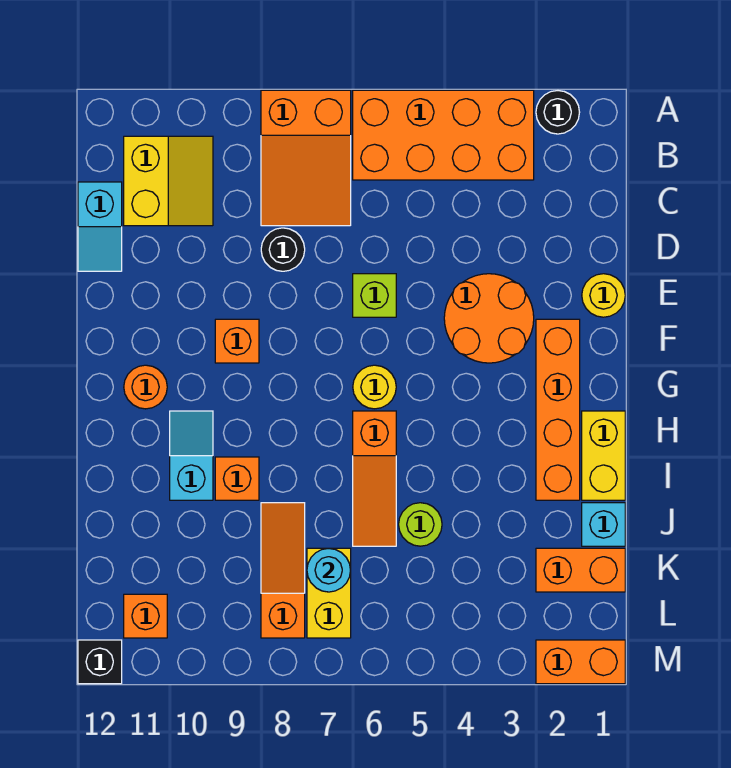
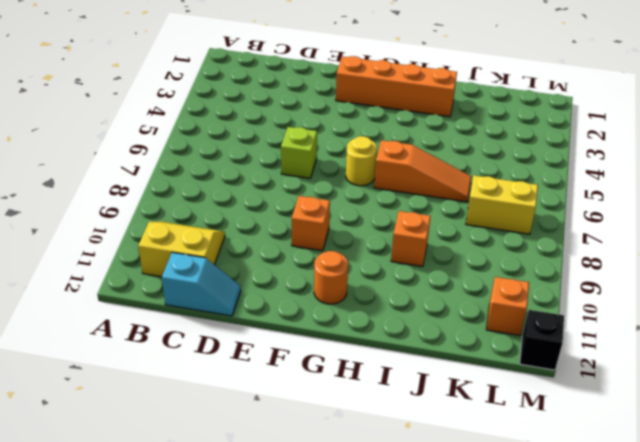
none -> black 1x1 round brick [536,91,580,134]
none -> orange 2x4 brick [353,90,534,180]
none -> orange 2x3 slope [261,90,351,226]

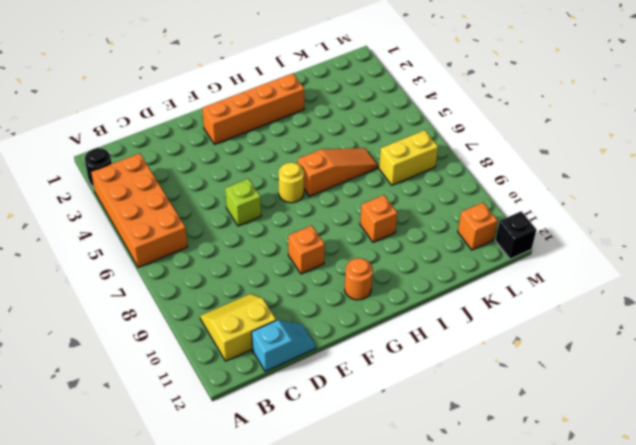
none -> orange 2x3 slope [261,90,351,226]
none -> black 1x1 round brick [261,228,305,271]
none -> yellow 1x1 round brick [582,274,625,317]

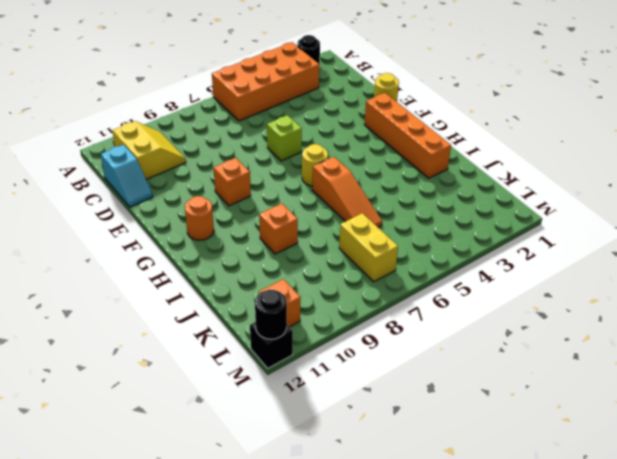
black 1x1 round brick [255,290,287,339] -> black 1x1 round brick moved to [261,228,305,271]
none -> orange 2x3 slope [261,90,351,226]
none -> orange 2x2 round brick [444,274,534,363]
none -> yellow 1x2 brick [582,411,625,500]

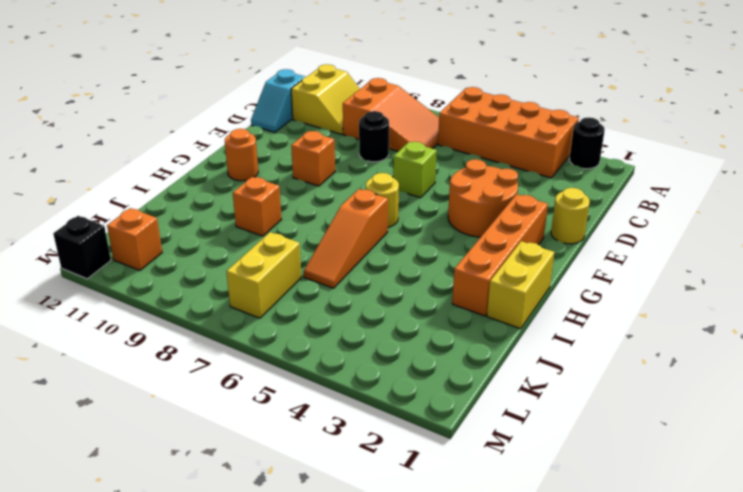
orange 2x3 slope [343,78,439,151] -> orange 2x3 slope turned to [261,90,351,226]
none -> cyan 1x2 slope [170,411,213,500]
none -> cyan 1x1 brick [582,503,625,546]
none -> lime 1x1 round brick [399,503,442,546]

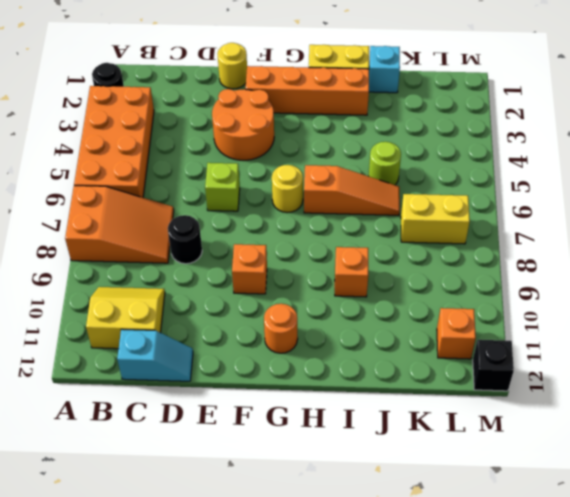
none -> cyan 1x2 slope [170,411,213,500]
none -> orange 1x3 slope [261,503,305,638]
none -> orange 1x2 brick [536,548,625,592]

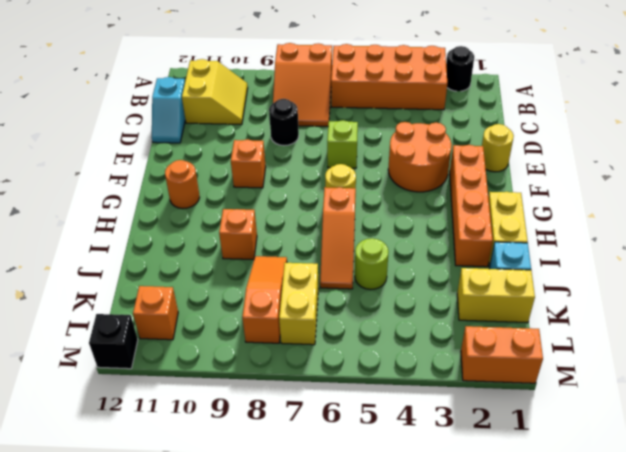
yellow 1x2 brick [457,268,535,323] -> orange 1x2 brick [536,548,625,592]
none -> cyan 1x2 slope [170,411,213,500]
none -> cyan 1x1 round brick [307,548,351,592]

